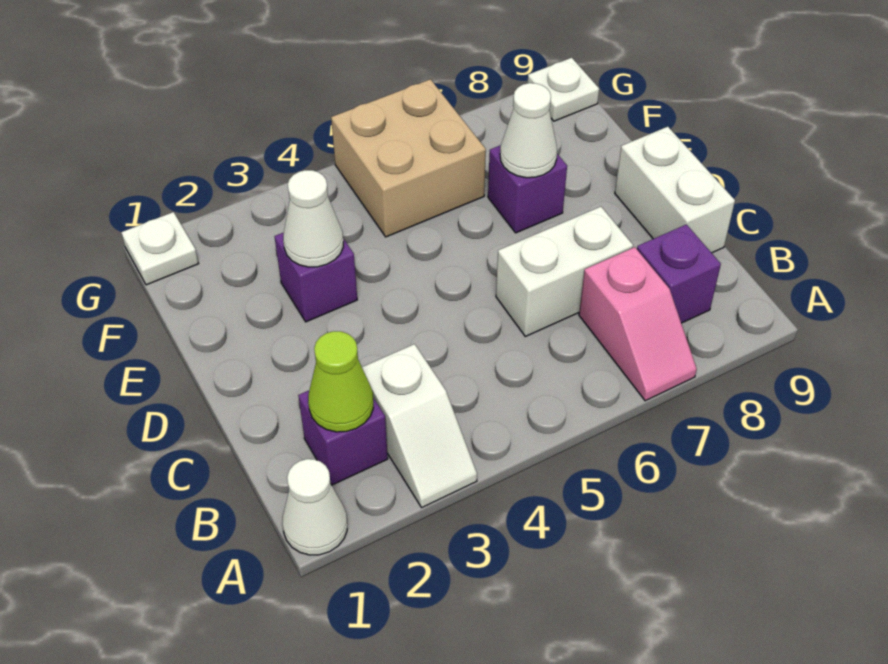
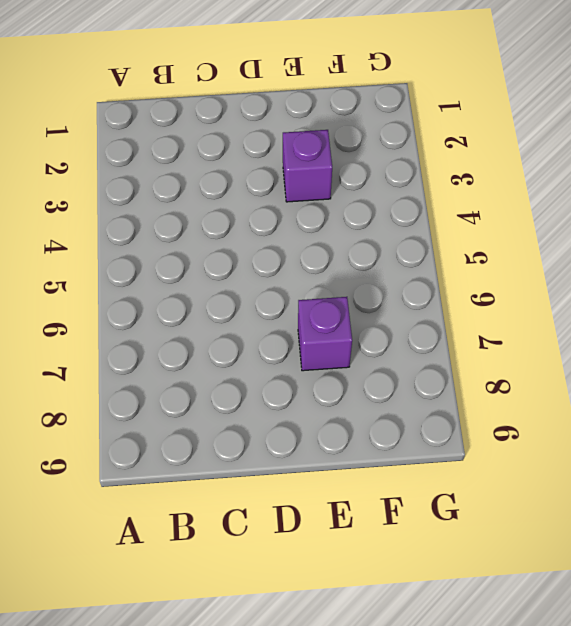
none -> white 1x1 cone [282,459,347,555]
none -> white 1x2 slope [362,344,477,507]
none -> pink 1x2 slope [579,247,697,401]

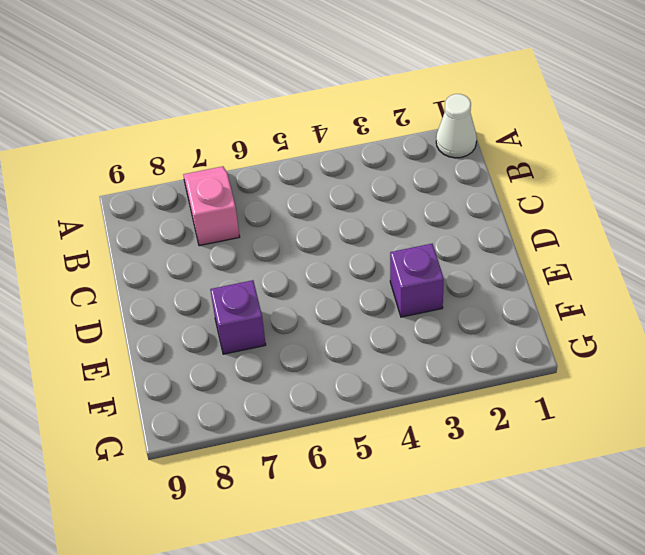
none -> white 1x2 slope [362,344,477,507]
none -> purple 1x1 brick [298,391,388,485]
none -> purple 1x1 brick [637,224,721,323]

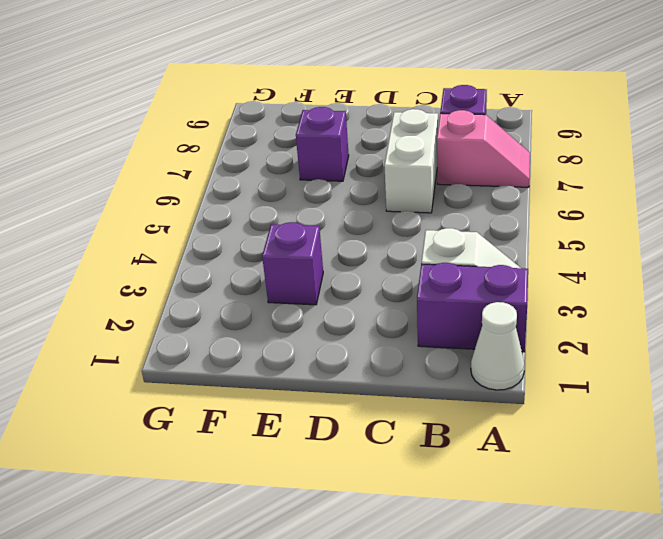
purple 1x2 brick [417,263,528,352] -> purple 1x1 brick [298,391,388,485]
none -> white 1x2 brick [615,127,735,253]
none -> tan 2x2 brick [331,79,486,237]
none -> white 1x1 plate [121,212,199,285]

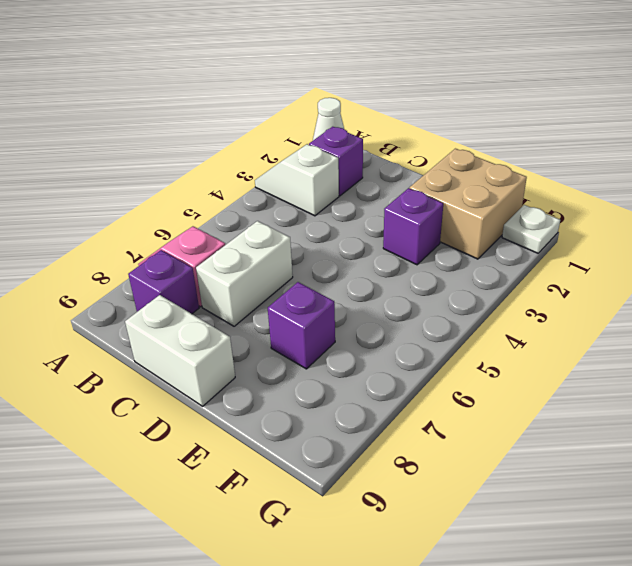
tan 2x2 brick [410,149,527,259] -> tan 2x2 brick moved to [331,79,486,237]
none -> white 1x1 plate [528,58,599,121]
none -> lime 1x1 cone [308,331,373,432]
none -> white 1x1 cone [283,170,343,267]

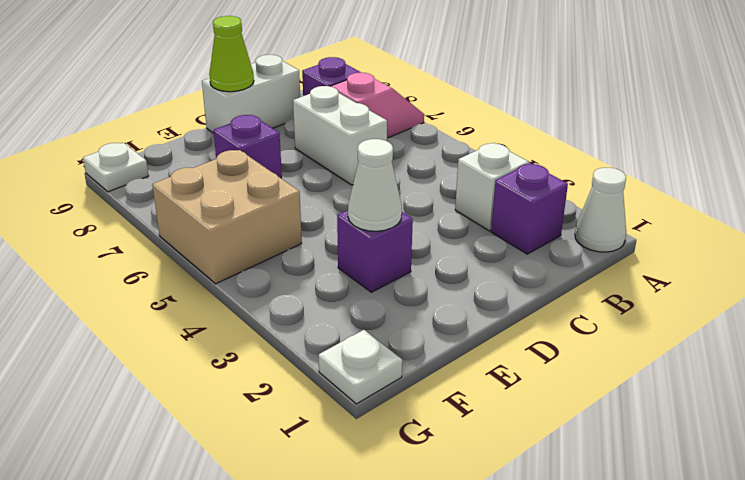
lime 1x1 cone [209,16,254,92] -> lime 1x1 cone moved to [308,331,373,432]
none -> white 1x1 cone [500,83,557,178]

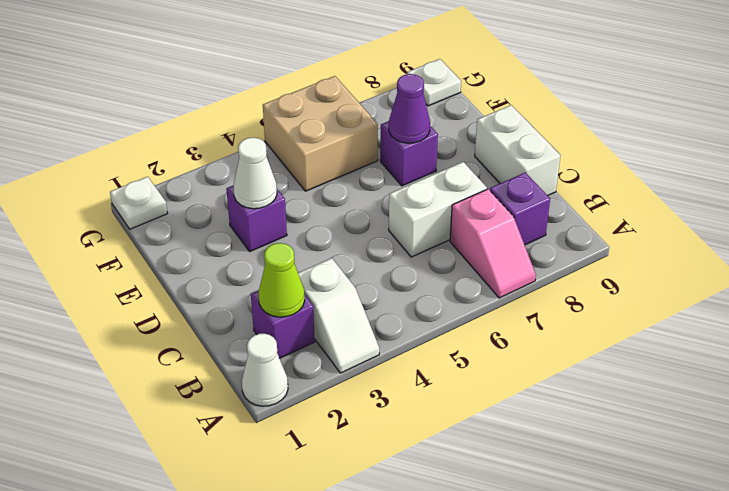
purple 1x1 cone [389,74,430,143] -> white 1x1 cone [500,83,557,178]

